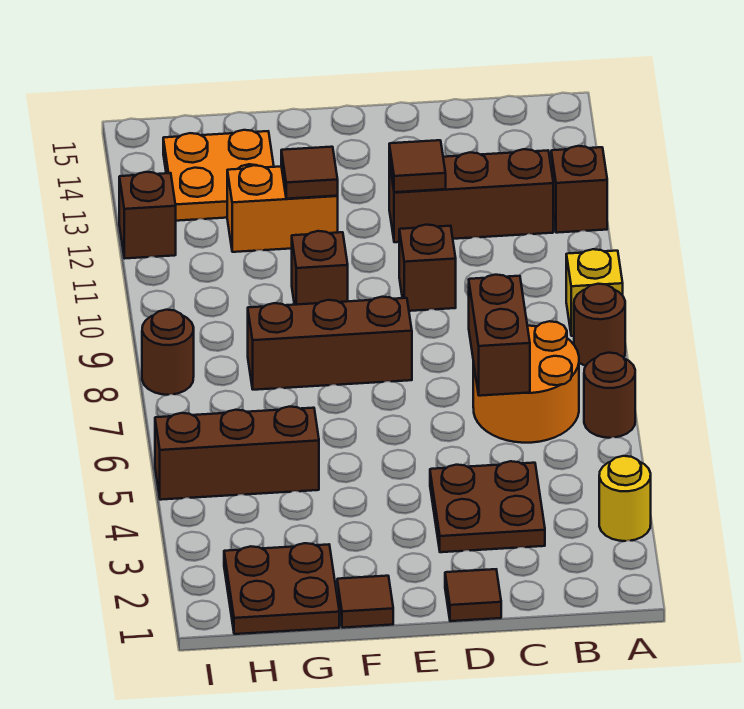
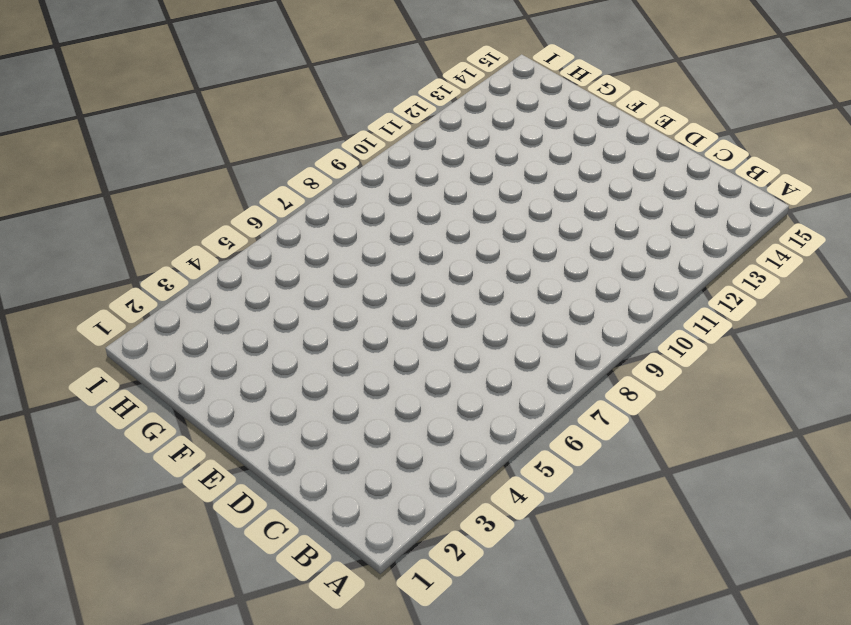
none -> yellow 1x1 round brick [599,456,651,541]
none -> brown 1x1 round brick [584,353,635,438]
none -> brown 1x1 round brick [574,284,625,366]

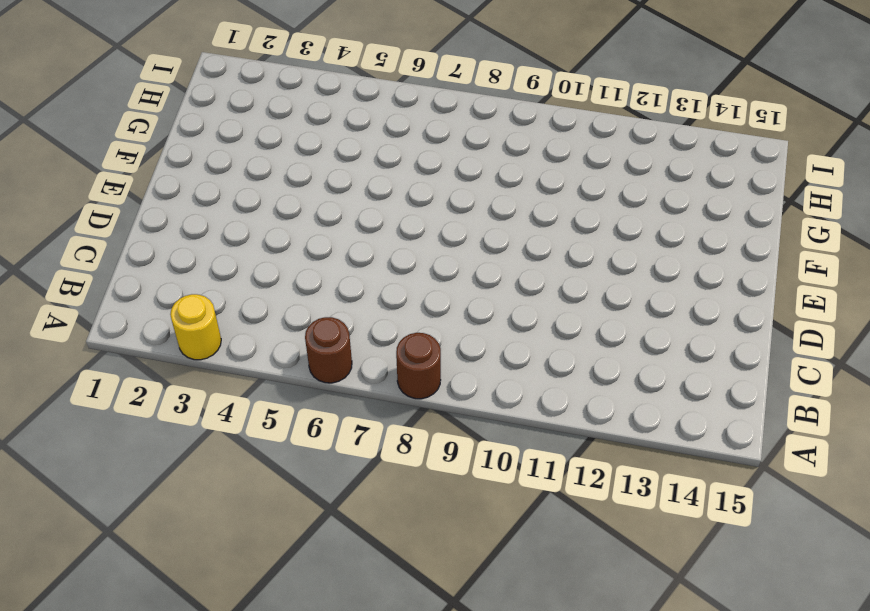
none -> yellow 1x1 brick [566,249,623,336]
none -> brown 1x1 brick [551,146,607,233]
none -> orange 2x2 round brick [473,321,579,443]

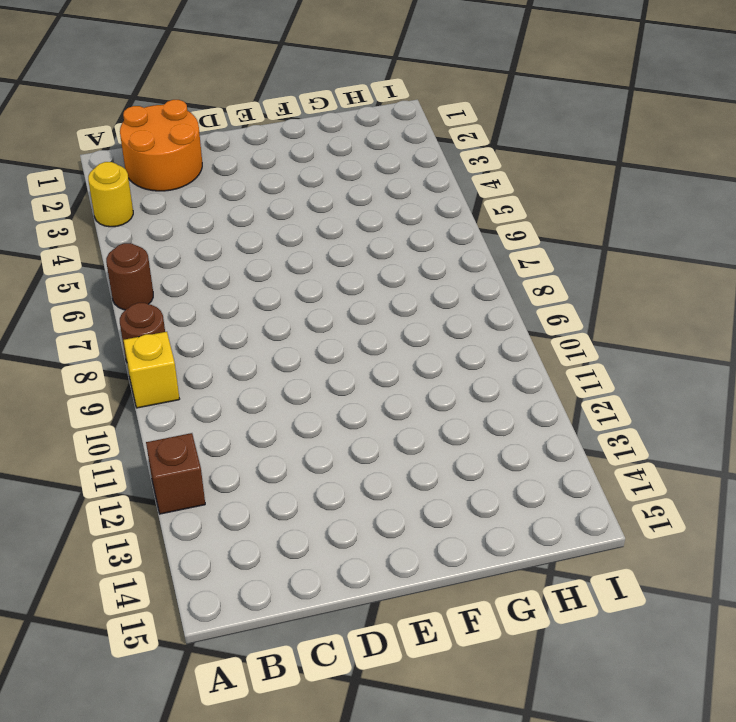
orange 2x2 round brick [120,100,202,191] -> orange 2x2 round brick moved to [473,321,579,443]
none -> brown 1x3 brick [389,149,553,242]
none -> brown 2x2 plate [430,461,545,552]
none -> brown 1x1 tile [445,569,501,621]

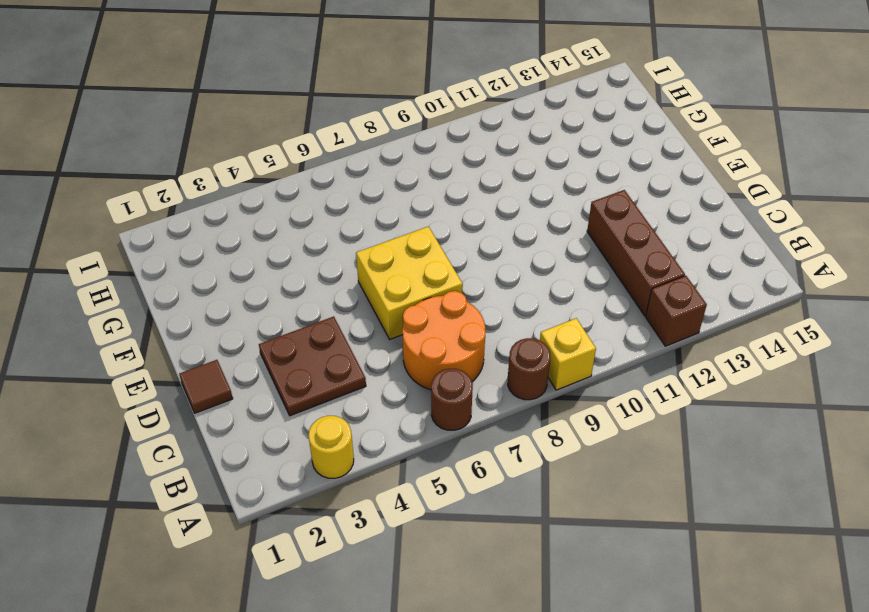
yellow 2x2 brick [356,226,463,339] -> none
none -> brown 1x1 brick [399,225,456,311]
none -> brown 1x3 brick [248,297,412,390]
none -> brown 1x1 tile [337,576,393,628]

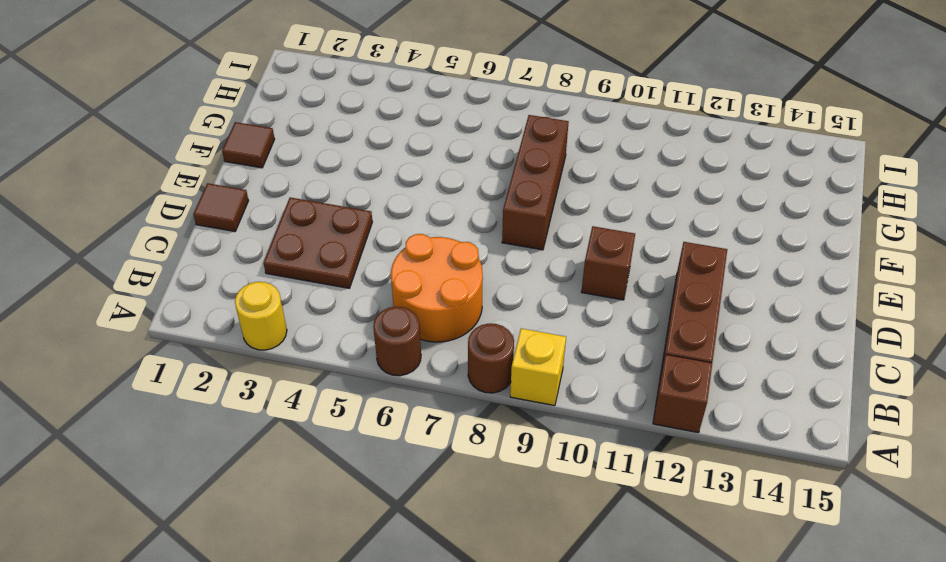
none -> brown 1x1 brick [292,231,348,305]
none -> orange 1x2 brick [227,165,338,252]
none -> brown 2x2 plate [224,543,339,634]

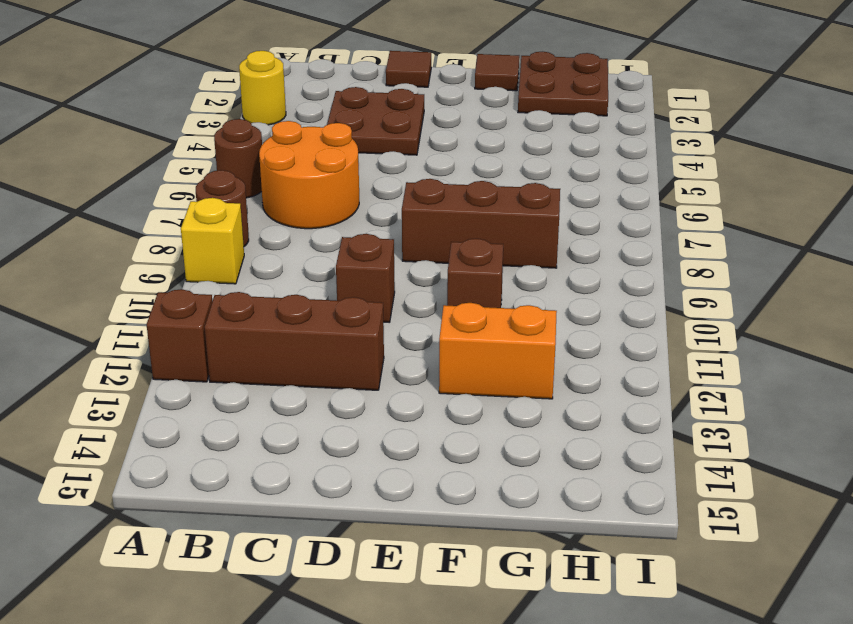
none -> brown 1x3 brick [155,407,319,500]
none -> orange 2x2 plate [163,130,274,221]
none -> brown 1x1 round brick [142,310,194,395]

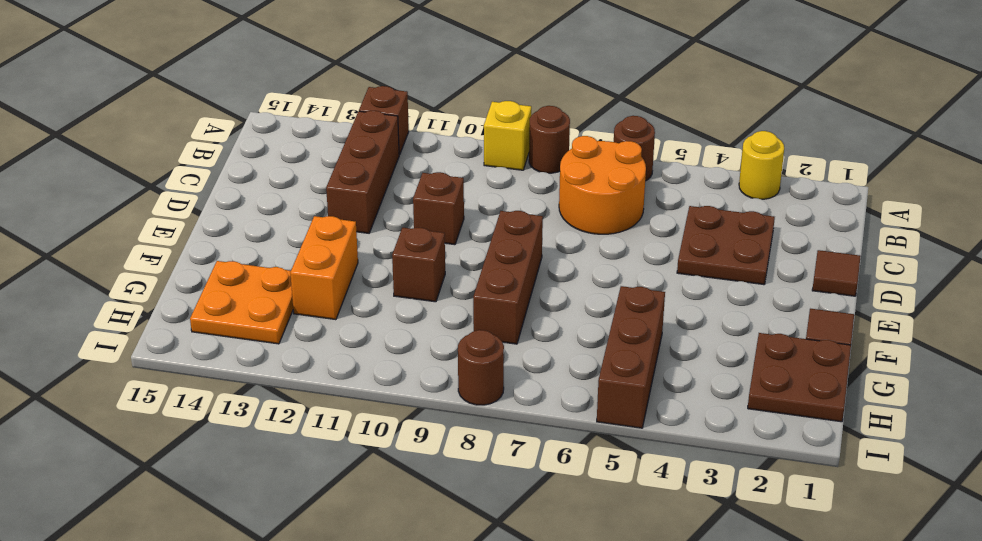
none -> brown 1x1 brick [119,172,176,258]
none -> brown 1x2 brick [469,275,530,396]
none -> brown 1x1 tile [389,140,446,192]

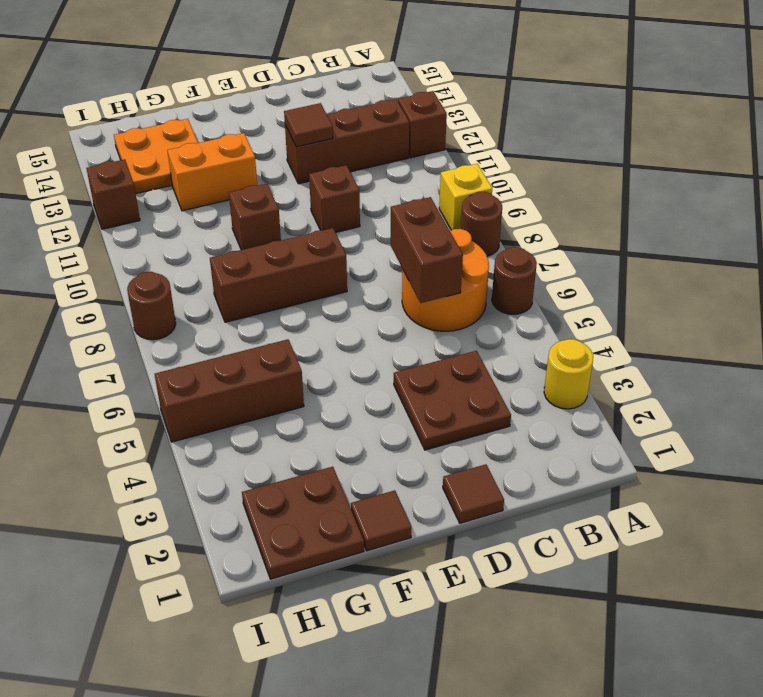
none -> brown 1x1 tile [281,147,338,199]

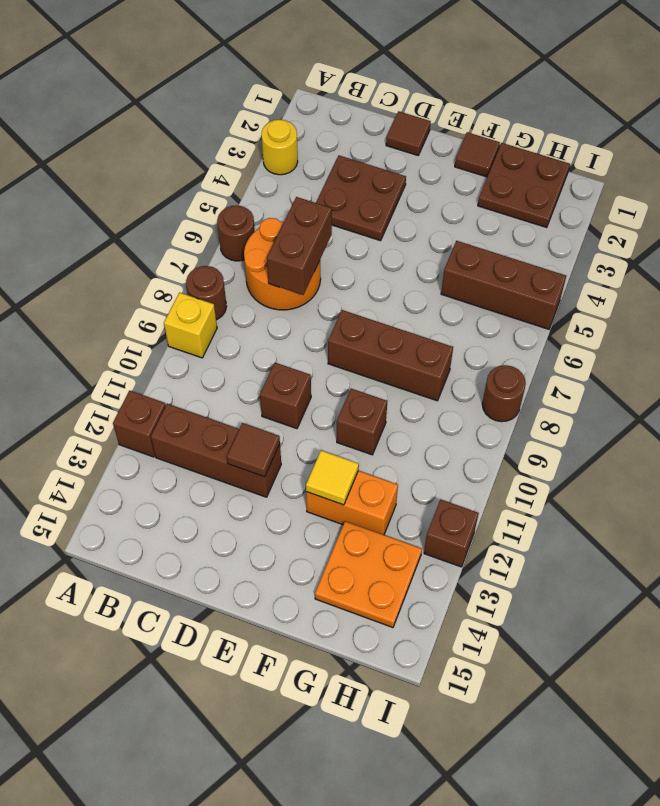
yellow 1x1 tile [306,450,359,505] -> brown 1x1 tile [281,147,338,199]

